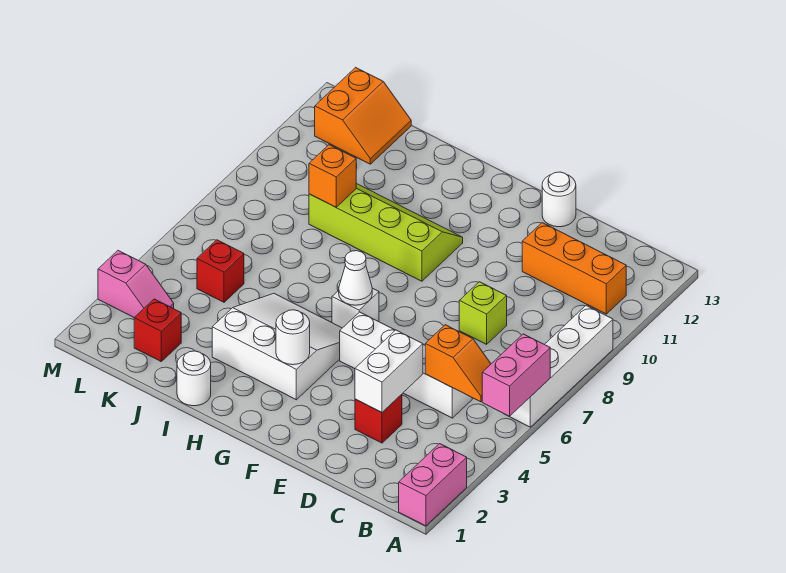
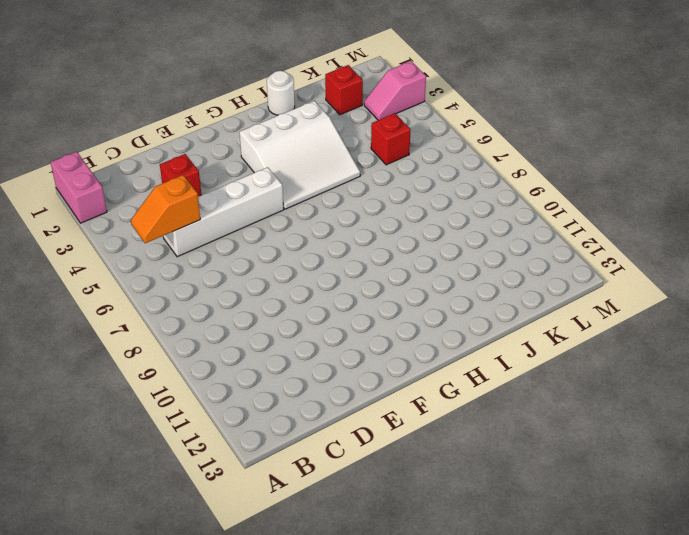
none -> white 1x4 brick [509,306,613,427]
none -> orange 1x3 brick [522,223,626,314]
none -> lime 1x1 brick [459,282,507,344]

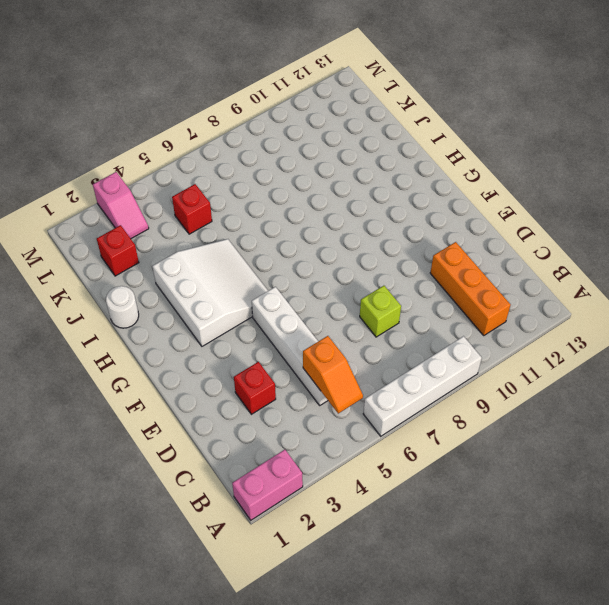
none -> white 1x1 round brick [542,172,576,227]
none -> white 1x1 brick [332,288,379,328]
none -> lime 2x4 slope [309,184,463,281]

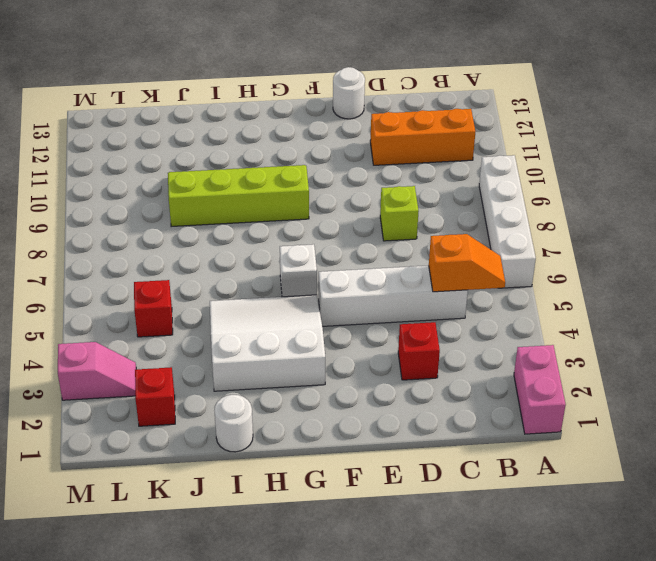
none -> orange 2x2 slope [315,67,411,164]
none -> pink 1x2 brick [482,334,550,416]
none -> white 1x2 brick [355,330,423,412]

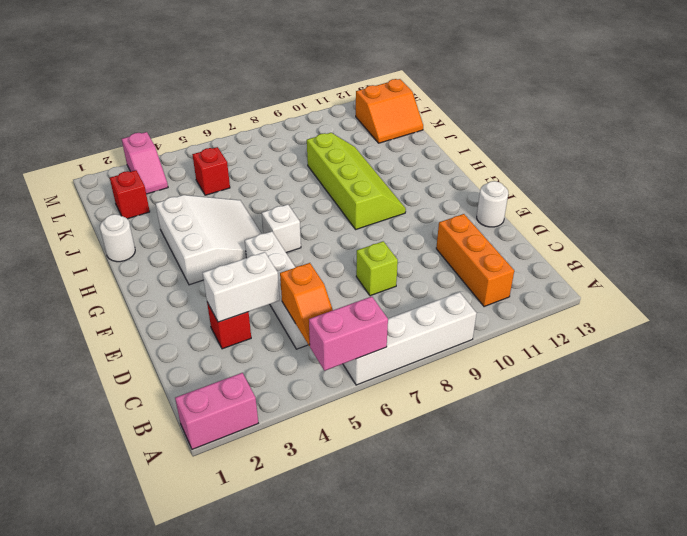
none -> white 1x1 round brick [276,310,310,365]
none -> white 1x1 cone [339,251,372,305]
none -> orange 1x1 brick [309,145,356,207]

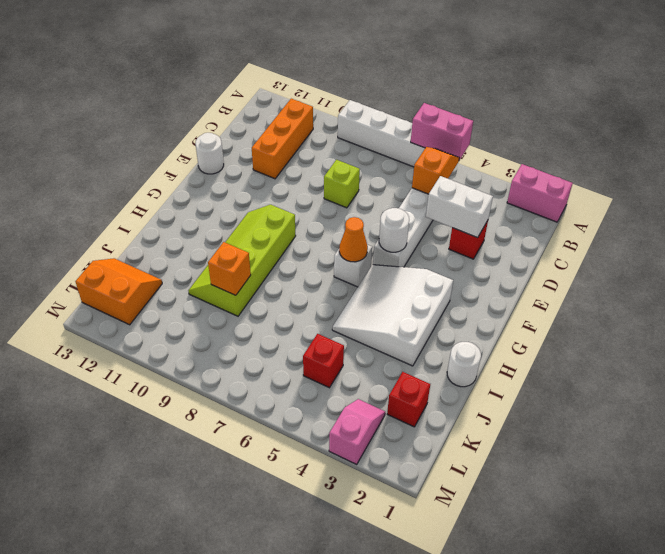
white 1x1 round brick [379,208,409,252] -> white 1x1 round brick moved to [276,310,310,365]
orange 1x1 cone [339,217,368,262] -> white 1x1 cone [339,251,372,305]

